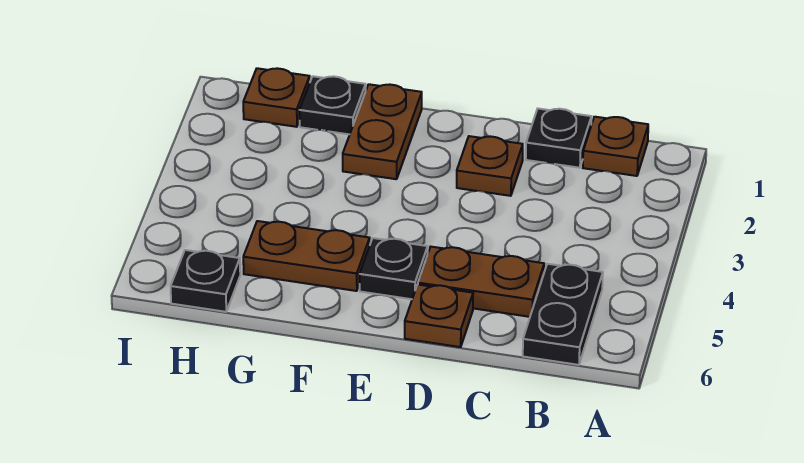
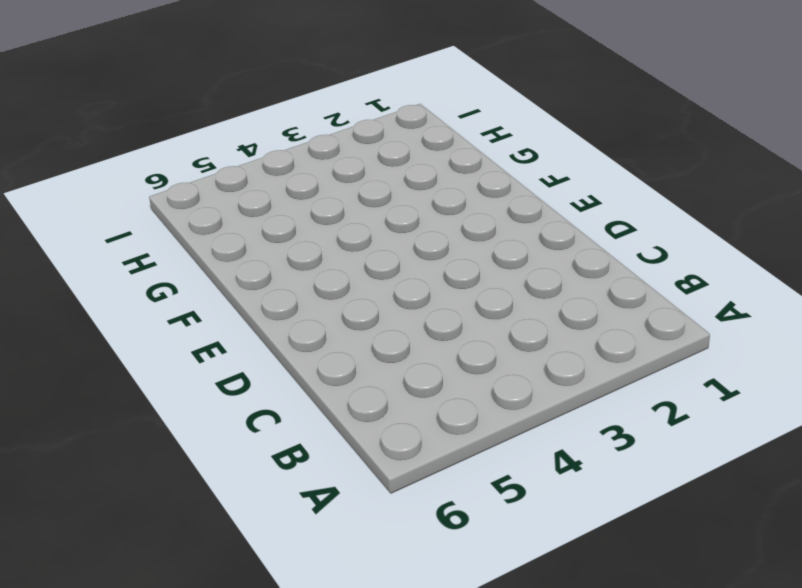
none -> brown 1x1 plate [583,117,648,176]
none -> black 1x2 plate [523,264,603,365]
none -> black 1x1 plate [526,109,592,168]

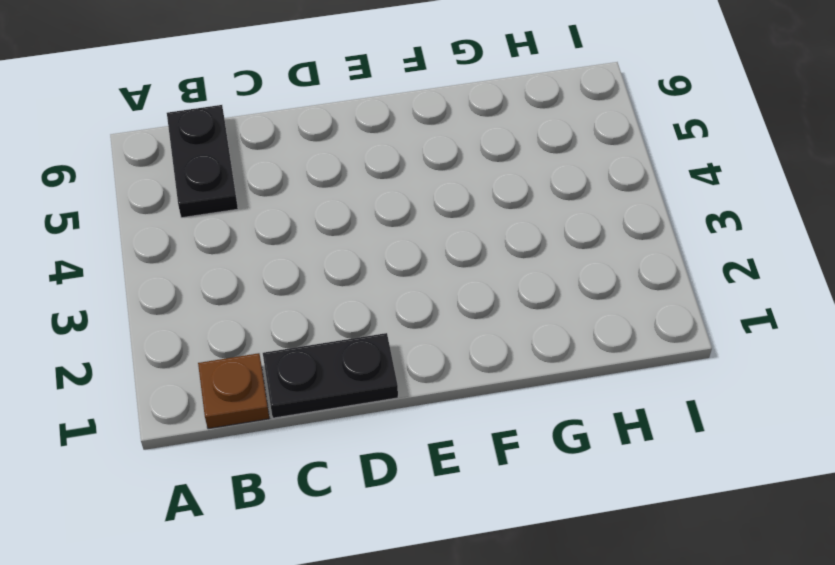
black 1x2 plate [263,333,398,418] -> black 1x1 plate [526,109,592,168]
none -> brown 1x2 plate [418,247,544,317]
none -> brown 1x1 plate [457,136,523,196]
none -> brown 1x1 plate [405,285,473,347]

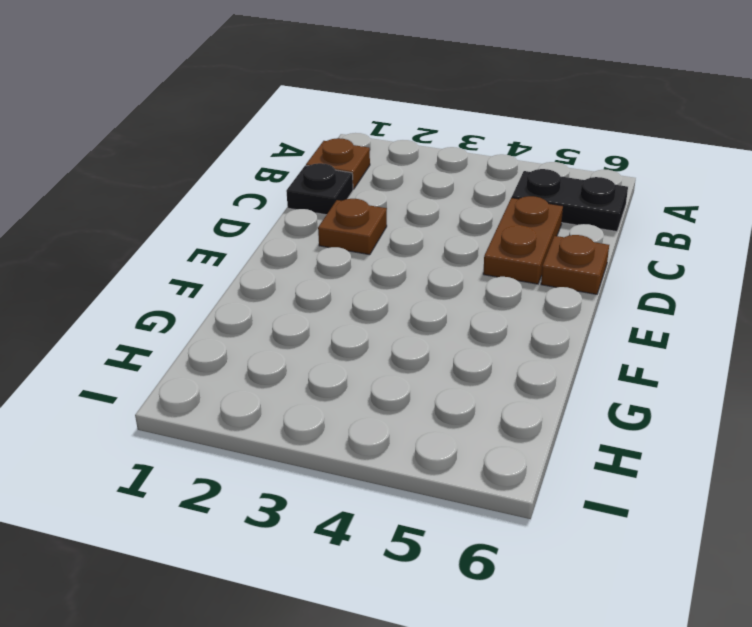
none -> black 1x1 plate [360,238,428,299]
none -> brown 1x2 plate [343,84,422,179]
none -> brown 1x2 plate [243,221,370,291]

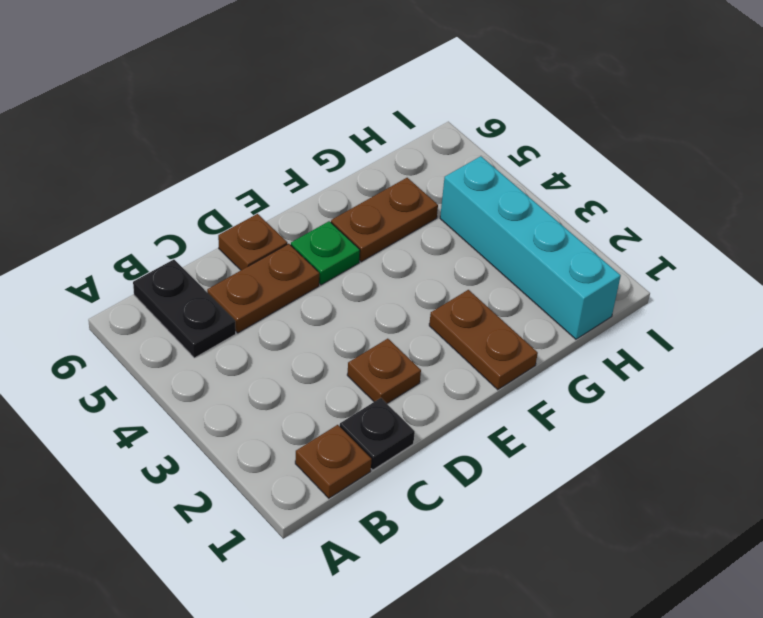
green 1x1 plate [291,221,360,285] -> black 1x1 plate [360,238,428,299]
cyan 1x4 brick [440,156,621,339] -> brown 1x1 plate [243,68,310,127]
none -> black 1x1 plate [299,76,366,134]
none -> black 1x1 plate [171,250,240,312]

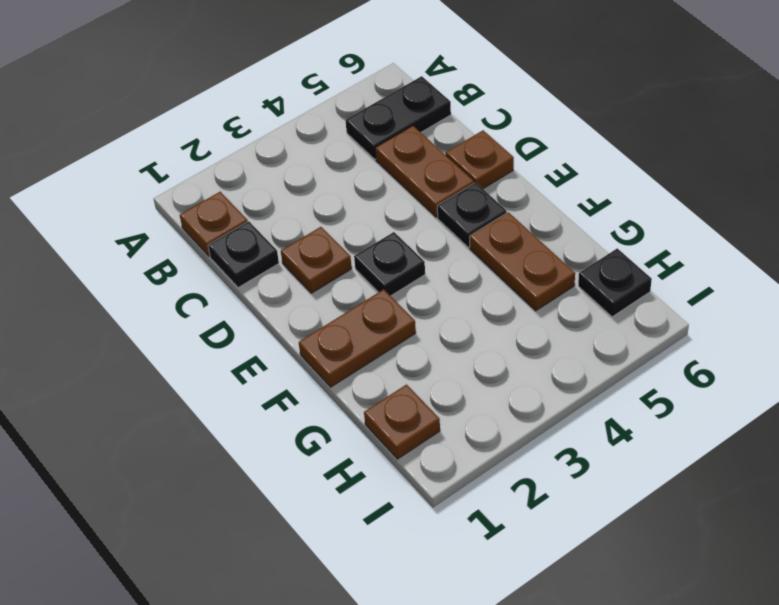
black 1x1 plate [354,232,425,296] -> black 1x1 plate moved to [299,76,366,134]

